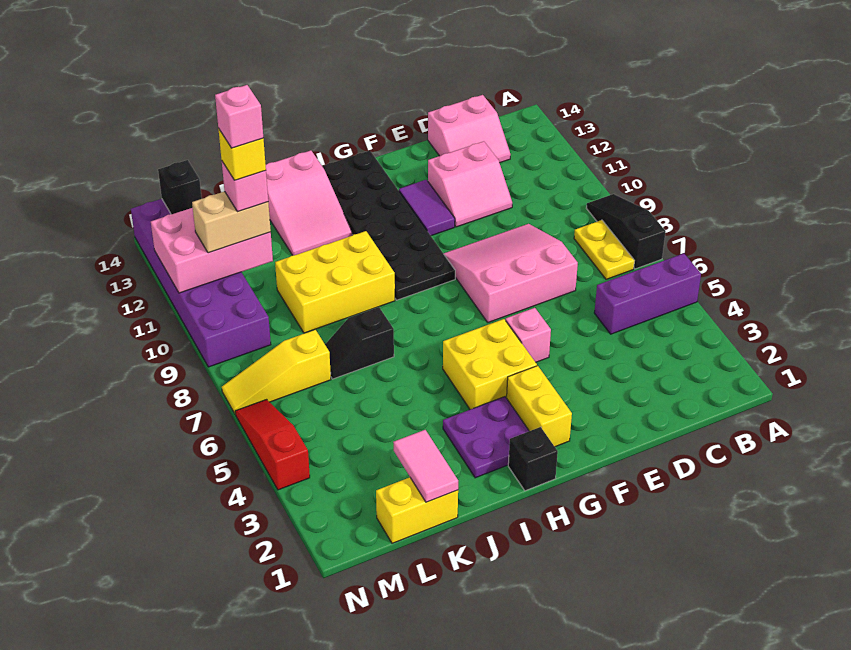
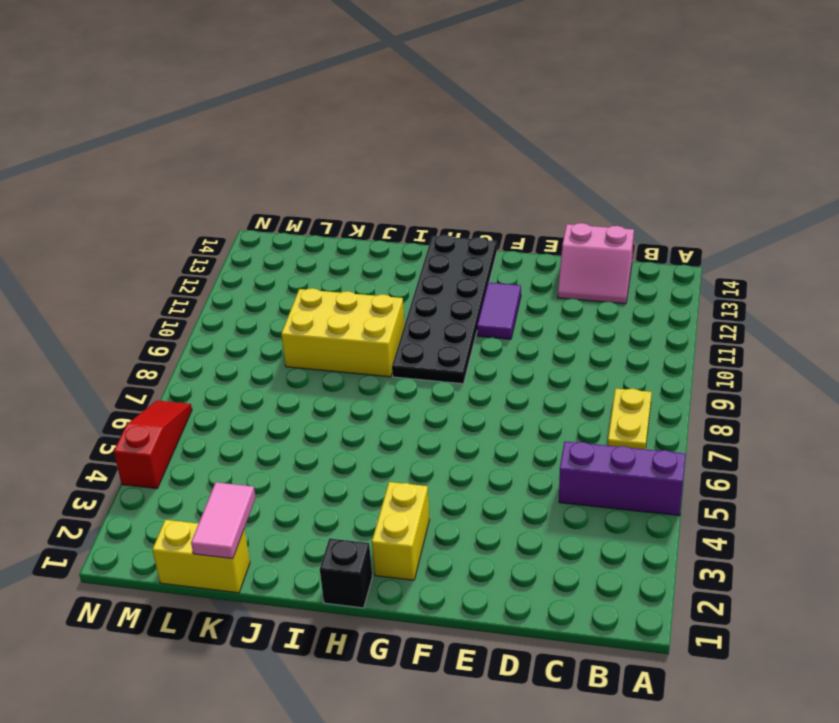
none -> black 1x3 slope [586,194,666,269]
none -> pink 3x3 slope [443,224,578,322]
none -> pink 2x2 slope [428,141,512,227]

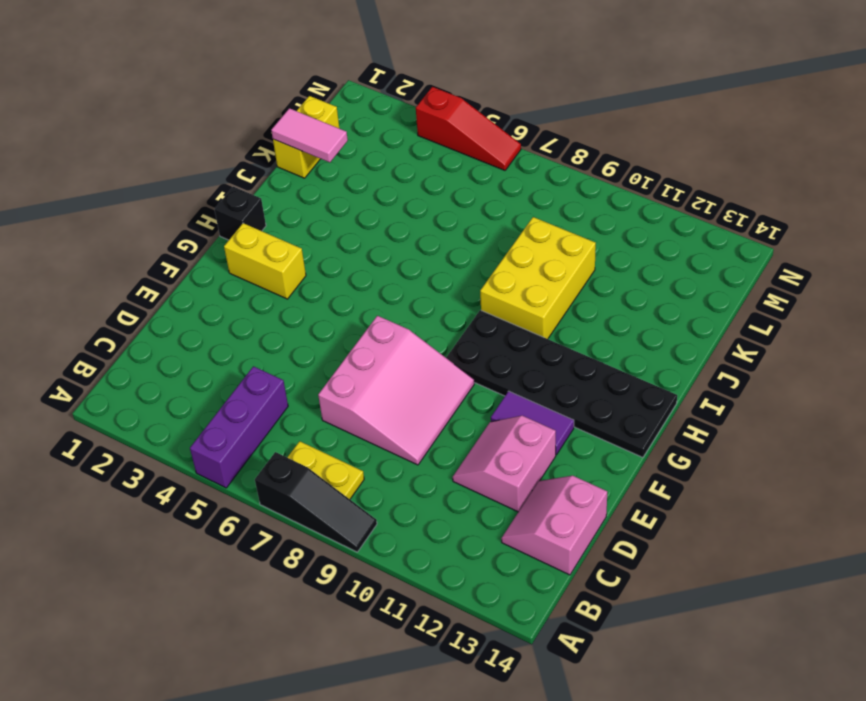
none -> pink 1x1 brick [506,308,551,362]
none -> yellow 2x2 brick [443,319,537,409]
none -> purple 2x2 plate [443,397,529,478]

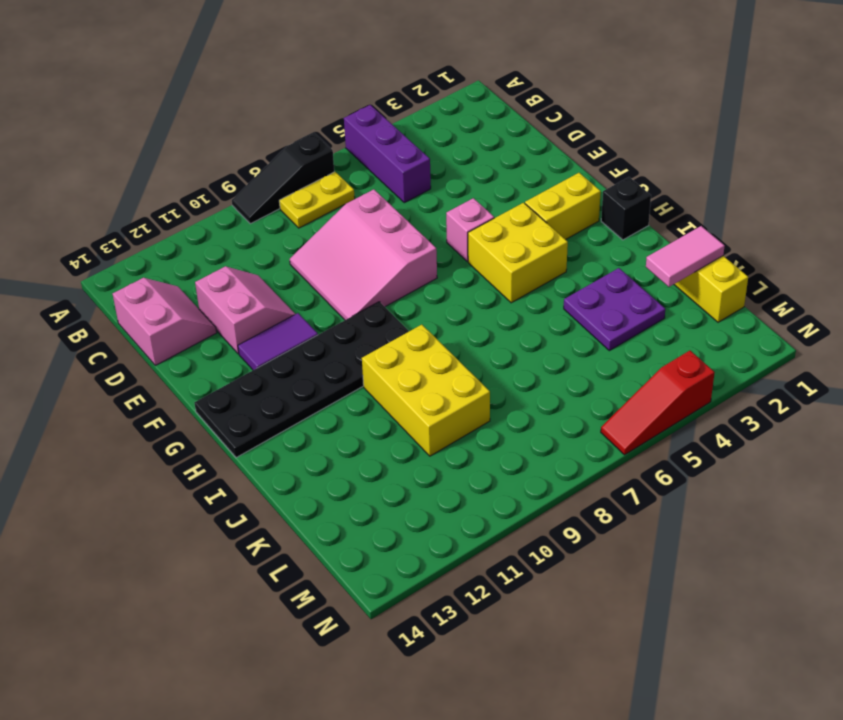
purple 2x2 plate [564,268,665,351] -> purple 2x2 plate moved to [443,397,529,478]
none -> pink 2x3 slope [266,150,352,255]
none -> black 1x2 slope [325,307,394,379]
none -> yellow 1x3 slope [222,330,331,415]

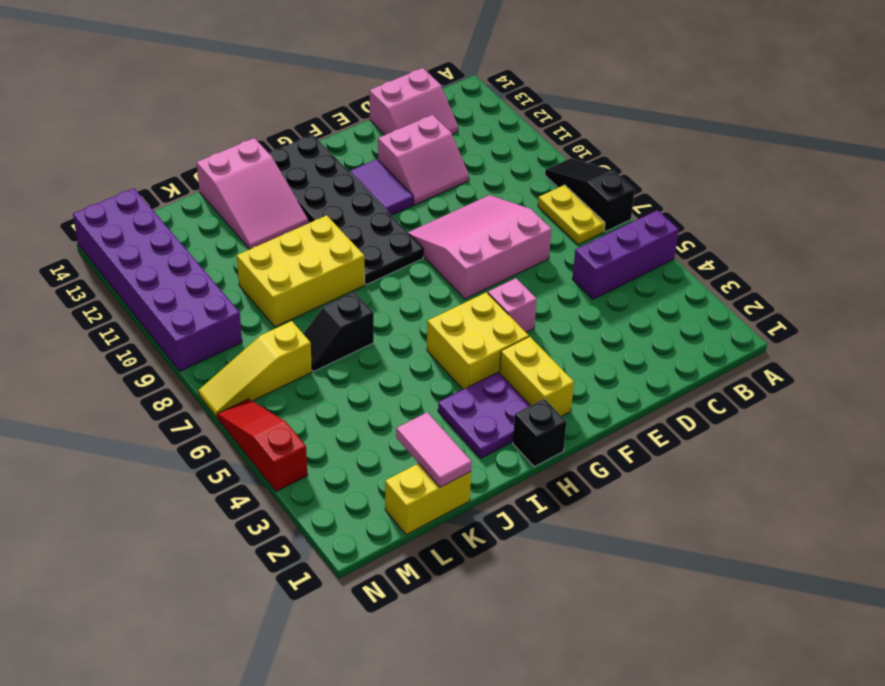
none -> pink 2x3 brick [151,208,273,293]
none -> black 1x1 brick [158,160,202,214]
none -> tan 1x2 brick [192,191,271,253]

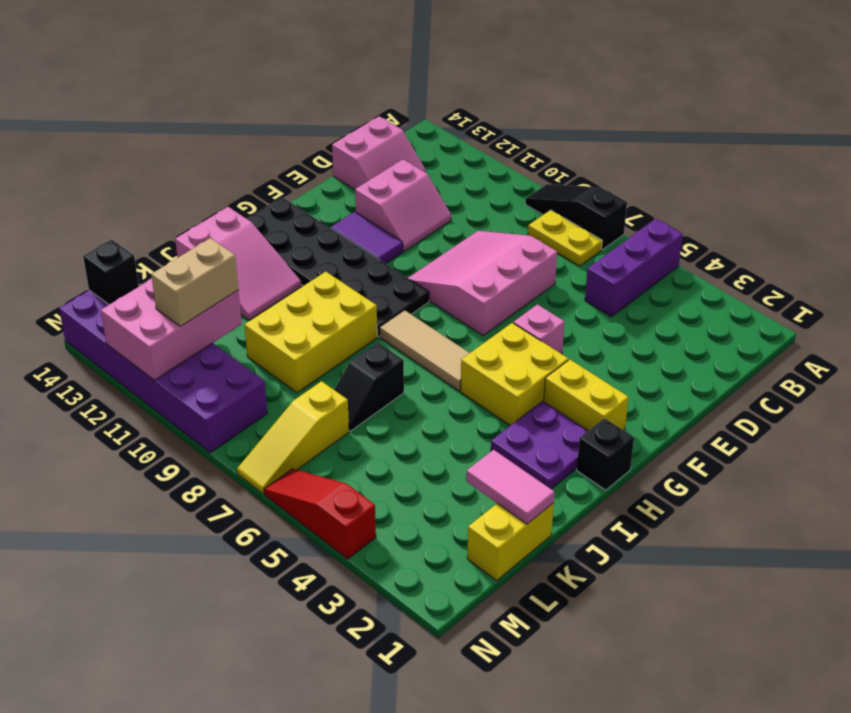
tan 1x3 tile [380,310,470,391] -> none
none -> pink 1x1 brick [222,162,268,212]
none -> yellow 1x1 brick [218,128,266,180]
none -> pink 1x1 brick [215,85,263,148]

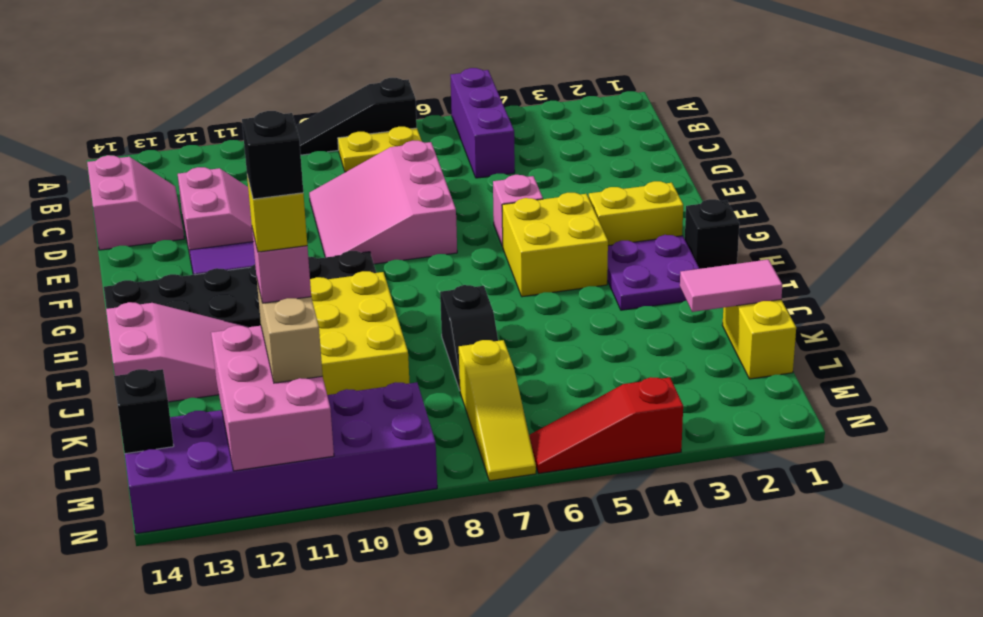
black 1x1 brick [242,111,303,199] -> pink 1x1 brick [215,85,263,148]

